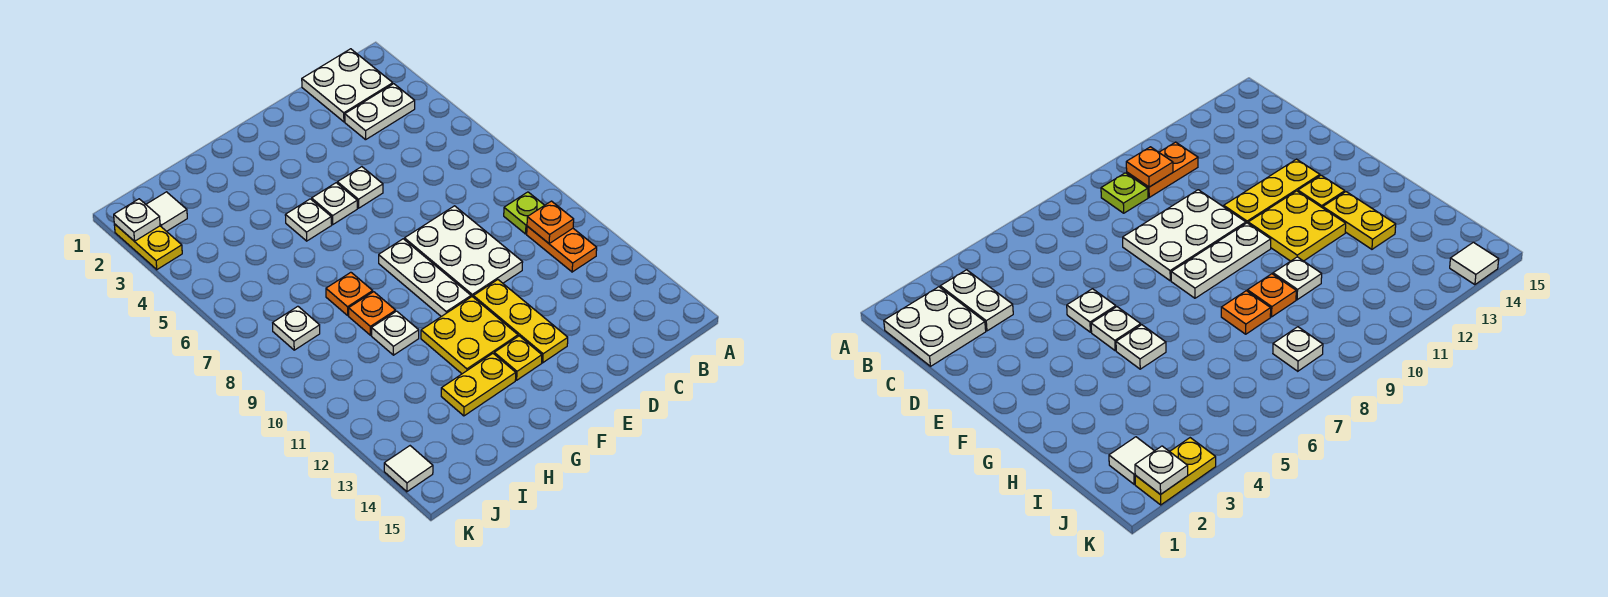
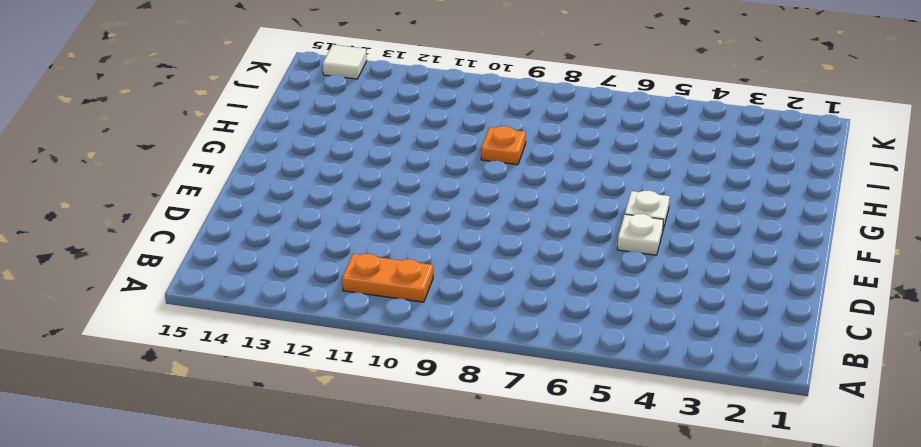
none -> white 2x2 plate [302,49,393,122]
none -> white 1x2 plate [345,84,415,140]
none -> lime 1x1 plate [504,192,545,234]

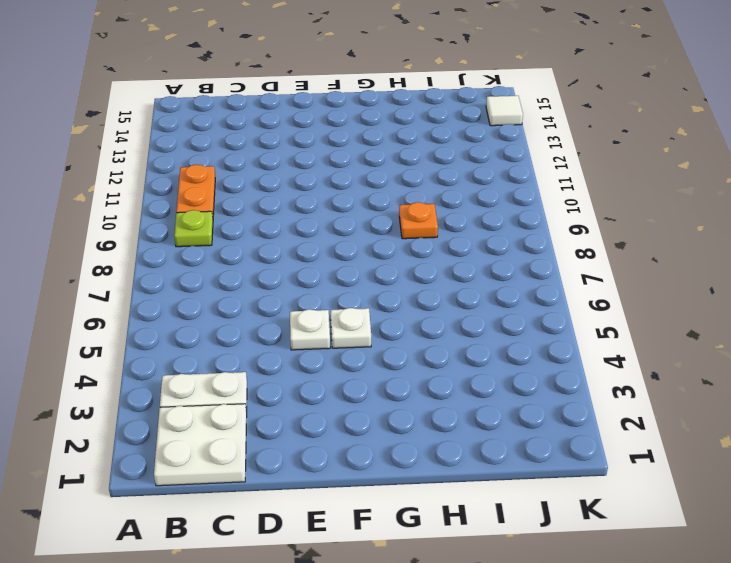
none -> white 2x3 plate [404,206,523,297]
none -> yellow 1x3 plate [473,280,568,363]
none -> white 1x3 plate [379,239,471,317]

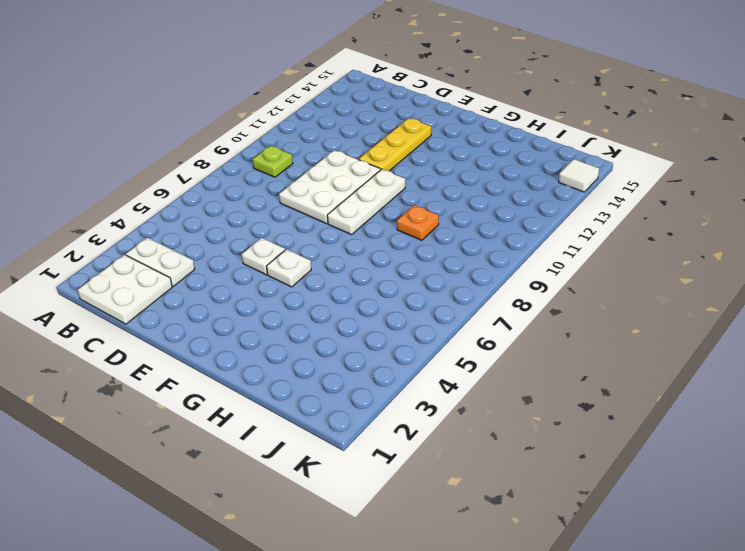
none -> orange 1x2 plate [527,226,597,272]
none -> yellow 2x2 plate [421,297,518,374]
none -> yellow 1x1 plate [494,336,542,380]

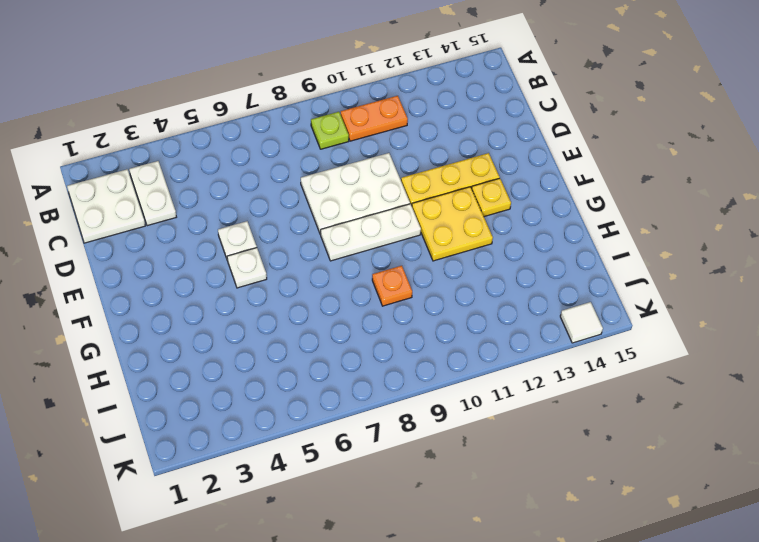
none -> white 1x1 plate [285,199,332,241]
none -> yellow 1x2 plate [441,354,516,416]
none -> orange 1x1 plate [326,272,373,315]

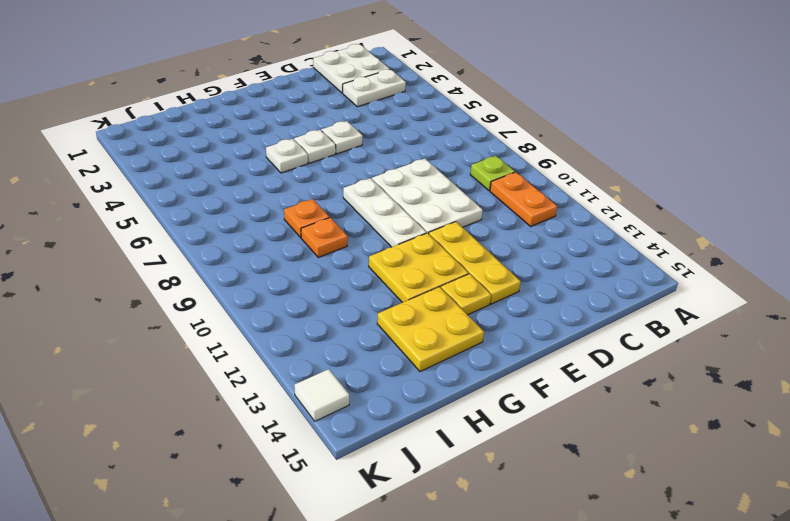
yellow 2x2 plate [377,287,484,372] -> yellow 1x2 plate [441,354,516,416]
none -> white 1x1 plate [371,311,419,355]
none -> white 1x1 tile [146,192,187,231]
none -> white 1x1 plate [273,306,320,350]

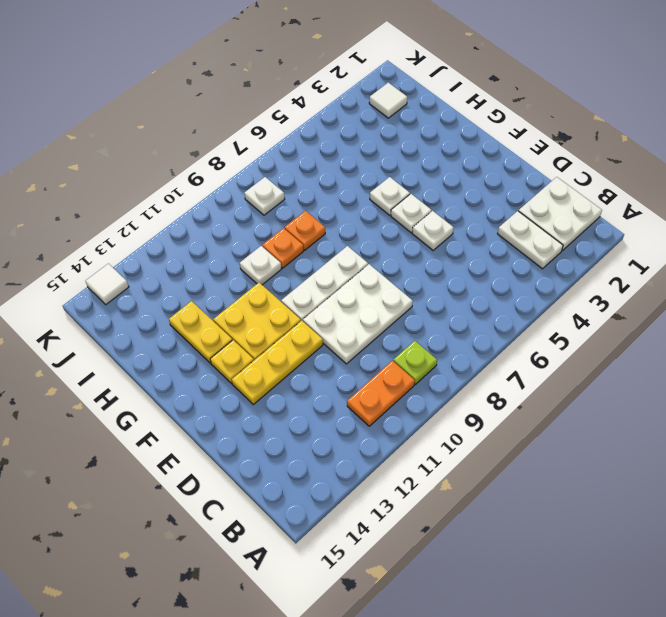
none -> yellow 1x2 plate [114,224,182,270]
none -> orange 1x1 plate [527,201,574,243]
none -> white 1x1 plate [114,199,160,241]

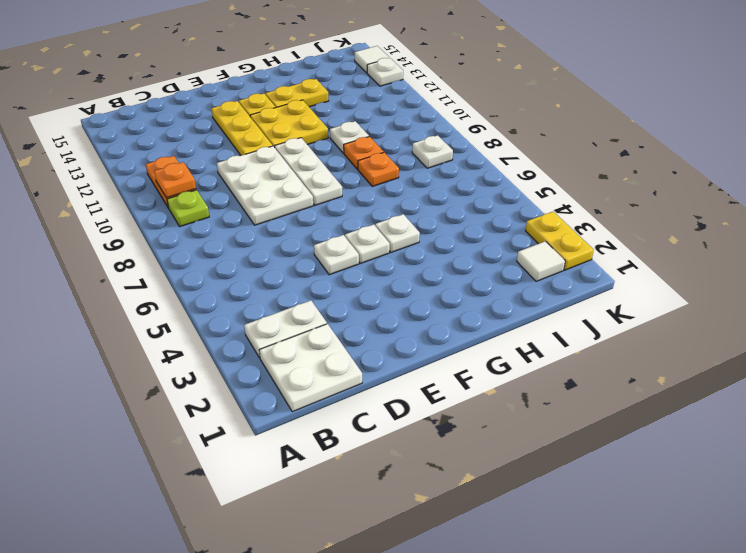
white 1x1 plate [367,58,403,86] -> white 1x1 plate moved to [114,199,160,241]

